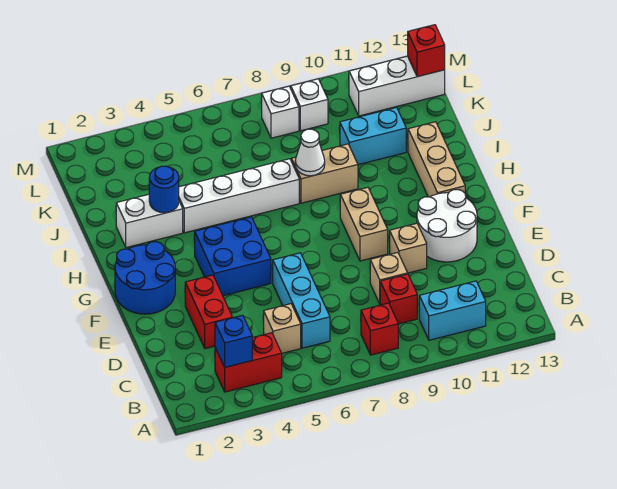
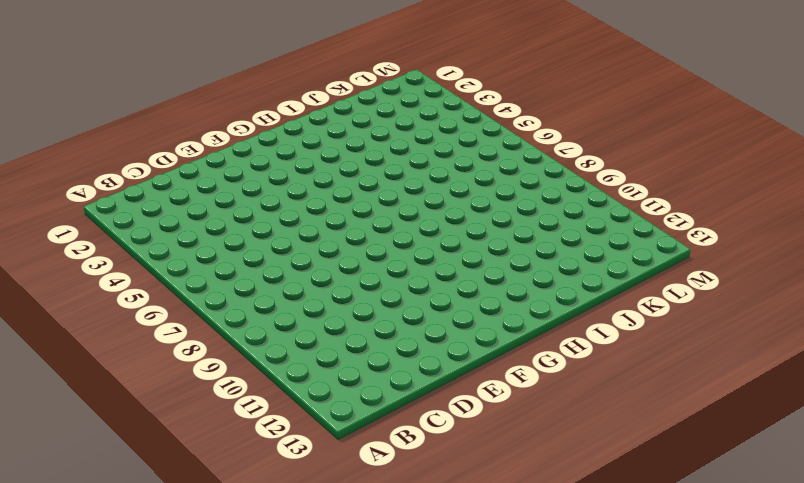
none -> red 1x2 brick [215,333,282,392]
none -> red 1x1 brick [361,303,398,355]
none -> cyan 1x2 brick [419,281,486,340]

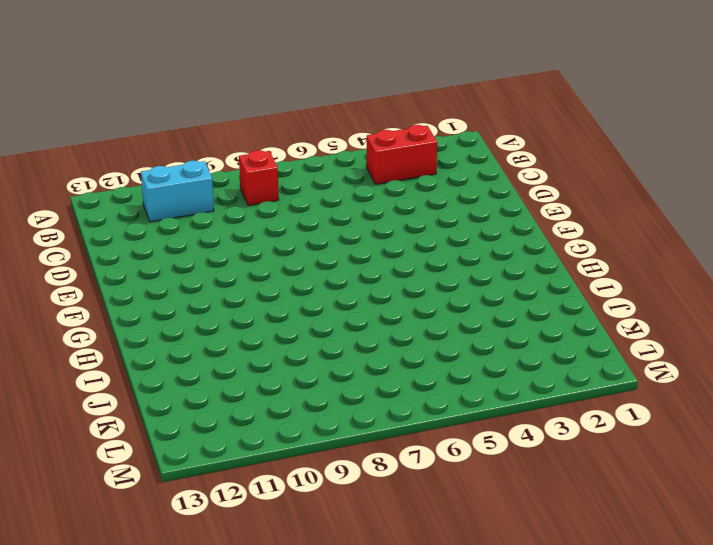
none -> tan 1x1 brick [264,304,301,353]
none -> cyan 1x3 brick [272,253,330,348]
none -> red 1x1 brick [380,274,417,324]

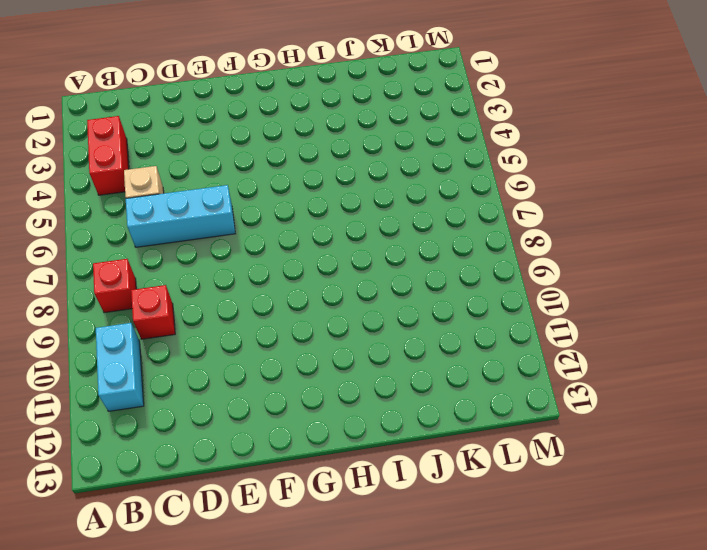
none -> red 1x2 brick [185,275,232,349]
none -> tan 1x1 brick [370,252,408,304]
none -> tan 1x1 brick [390,223,427,273]

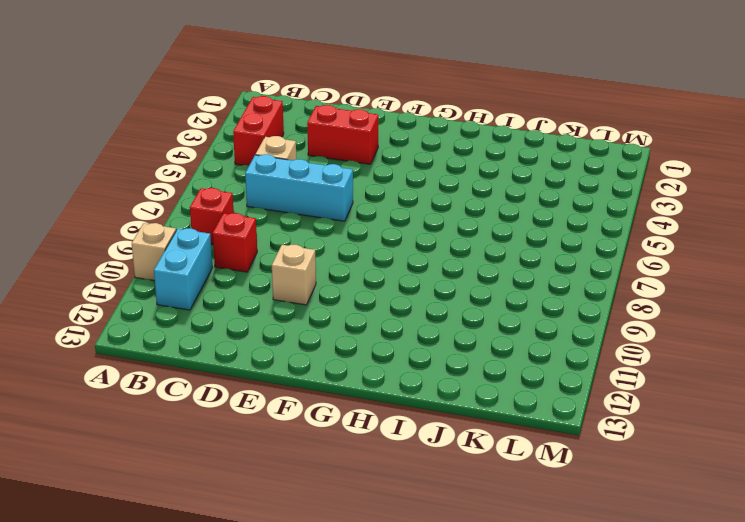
tan 1x1 brick [132,223,176,281] -> tan 1x1 brick moved to [370,252,408,304]
none -> white 2x2 round brick [417,190,477,262]
none -> blue 2x2 round brick [115,242,175,314]
none -> blue 2x2 brick [194,217,271,296]

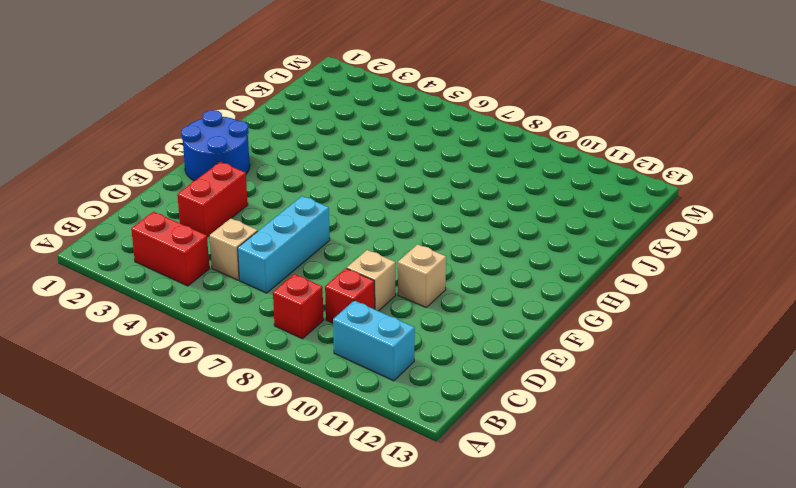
none -> white 2x2 round brick [417,190,477,262]
none -> blue 2x2 brick [194,217,271,296]
none -> tan 1x2 brick [340,187,388,261]

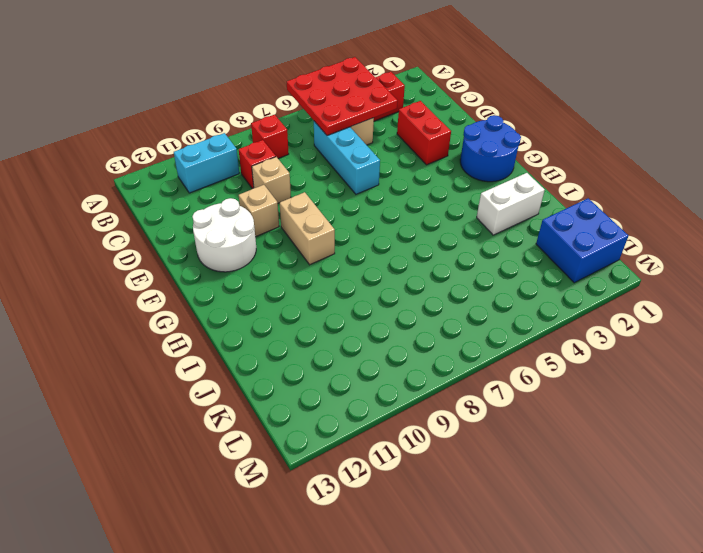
red 3x3 plate [287,57,398,135] -> none
blue 2x2 brick [536,198,629,283] -> blue 2x2 brick moved to [194,217,271,296]
none -> tan 1x3 brick [408,122,465,197]
none -> white 1x4 brick [179,159,299,233]
none -> tan 1x2 brick [291,144,358,203]

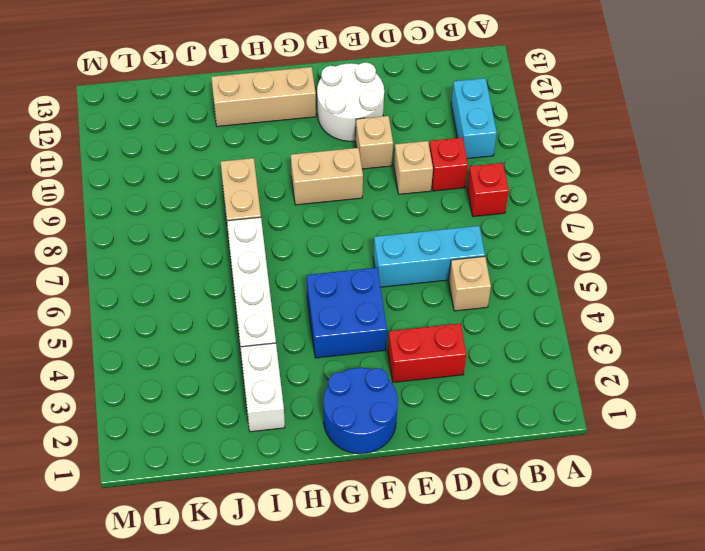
none -> red 1x2 brick [215,333,282,392]
none -> cyan 1x2 brick [340,107,406,165]
none -> white 1x1 brick [261,86,299,138]

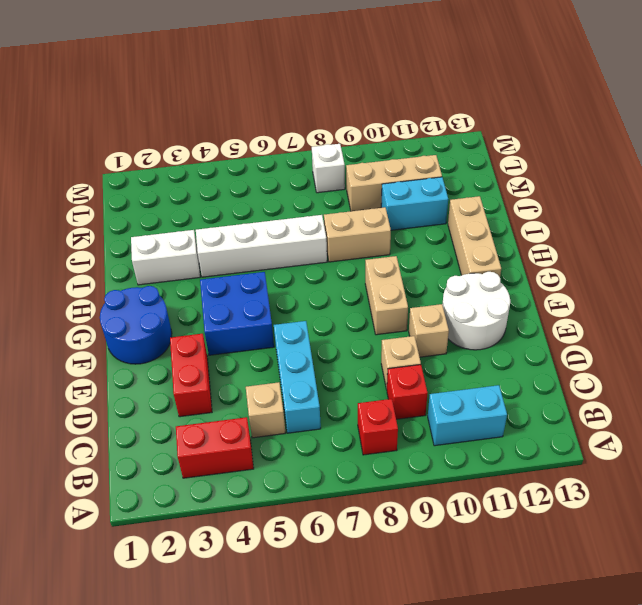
tan 1x3 brick [346,155,442,211] -> none
none -> white 1x1 brick [291,79,328,131]
none -> white 1x3 brick [349,56,445,116]
none -> blue 1x1 brick [215,315,252,367]

